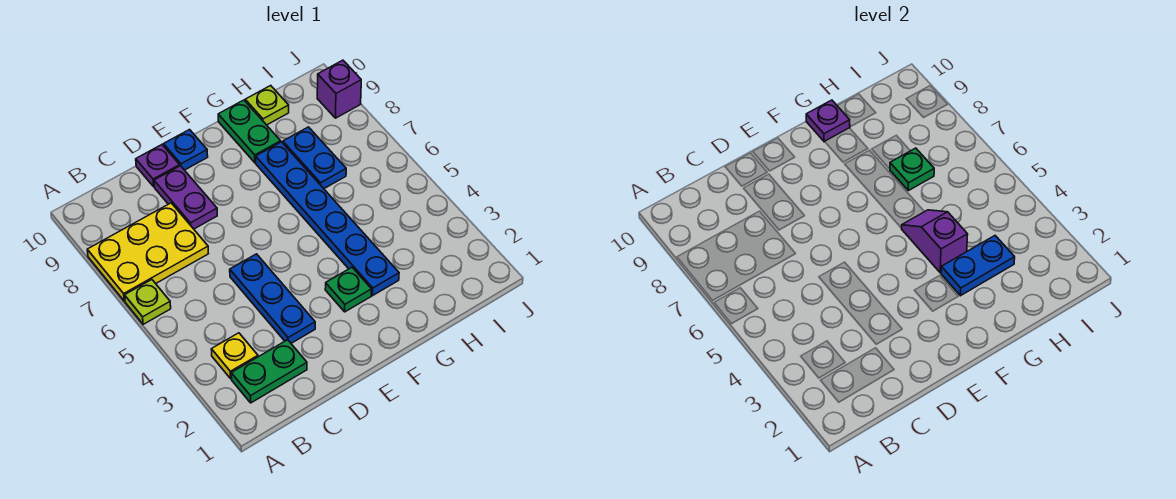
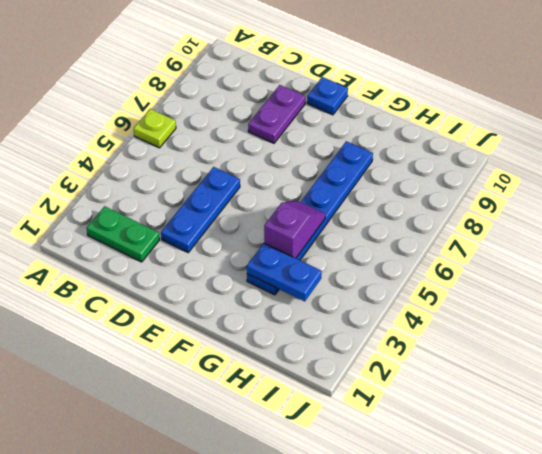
none -> yellow 2x3 plate [87,203,208,301]
none -> yellow 1x1 plate [211,333,258,379]
none -> purple 1x1 plate [136,145,180,187]

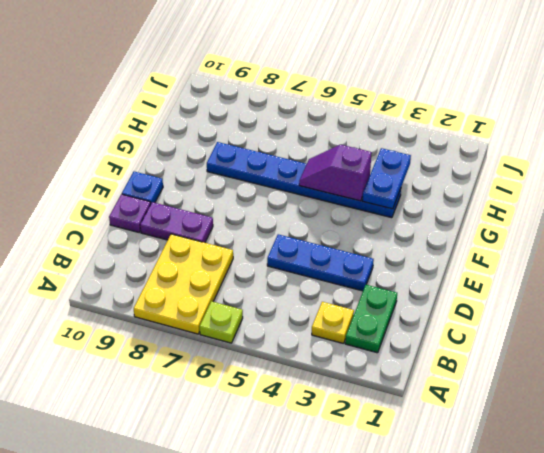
none -> green 1x1 plate [325,267,371,312]
none -> green 1x2 plate [218,100,281,163]
none -> blue 1x2 plate [283,127,346,188]

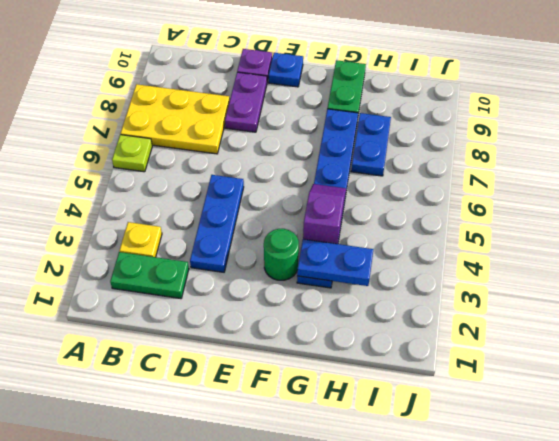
green 1x1 round brick [264,229,299,280] -> green 1x1 plate [325,267,371,312]
none -> lime 1x1 plate [245,86,289,125]
none -> purple 1x1 brick [317,60,361,118]
none -> purple 1x1 plate [806,100,850,142]

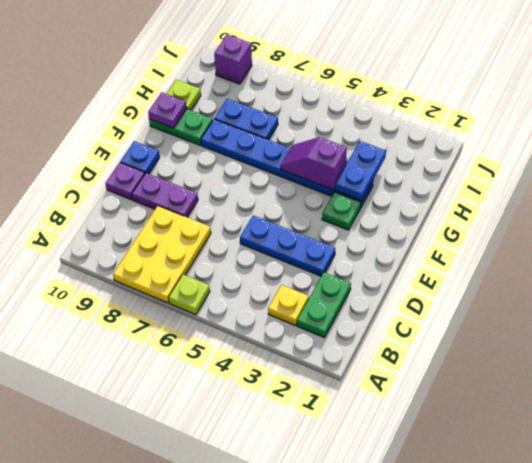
none -> green 1x1 plate [890,148,934,191]

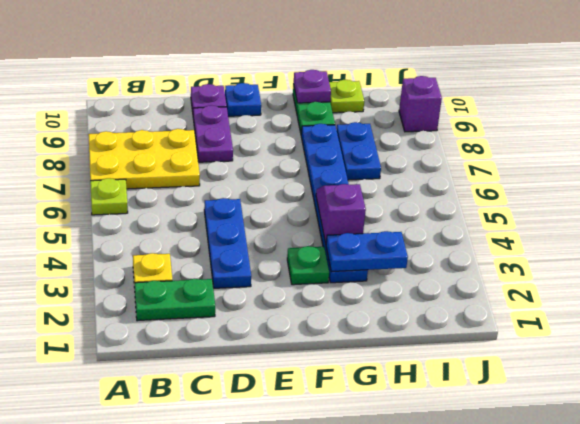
none -> green 1x1 plate [890,148,934,191]

